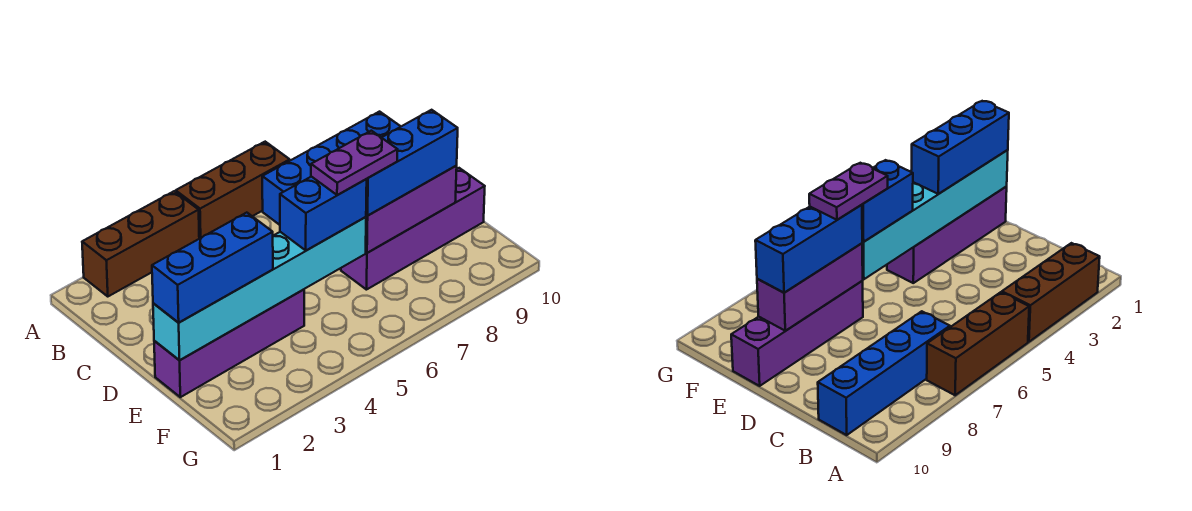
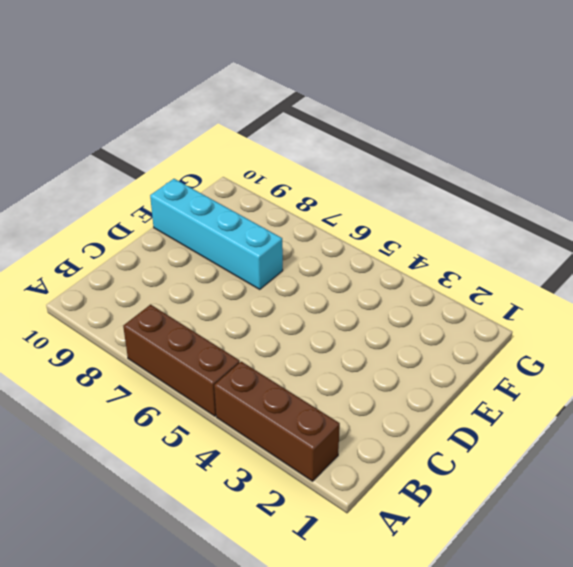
cyan 1x4 brick [150,179,283,289] -> purple 1x4 brick [341,168,485,290]
none -> blue 1x4 brick [262,112,401,225]
none -> purple 1x4 brick [154,290,304,397]

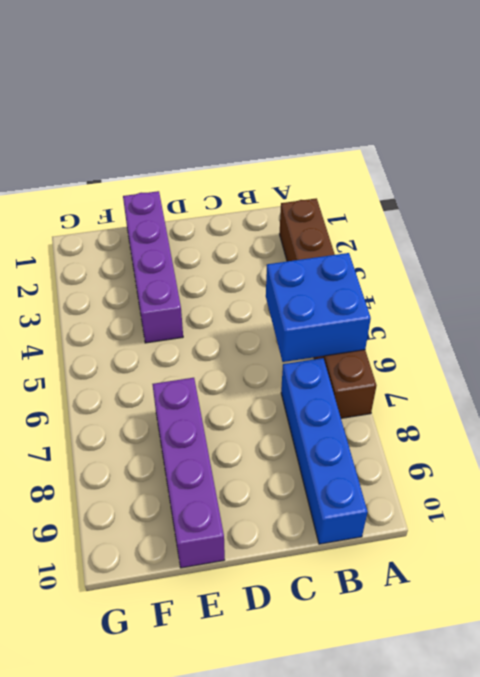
blue 2x2 brick [266,253,371,362] -> none
none -> cyan 1x6 brick [153,217,366,360]
none -> purple 1x3 brick [366,166,457,253]

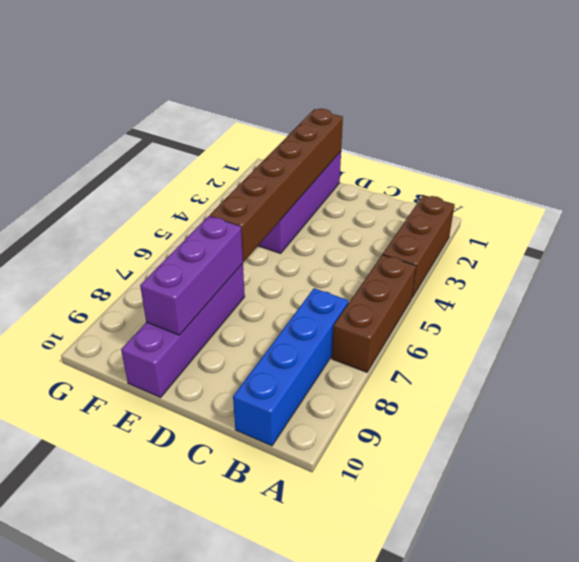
brown 1x6 brick [210,109,343,262] -> cyan 1x6 brick [153,217,366,360]
none -> blue 1x3 brick [152,213,273,322]
none -> blue 1x2 brick [280,177,367,251]

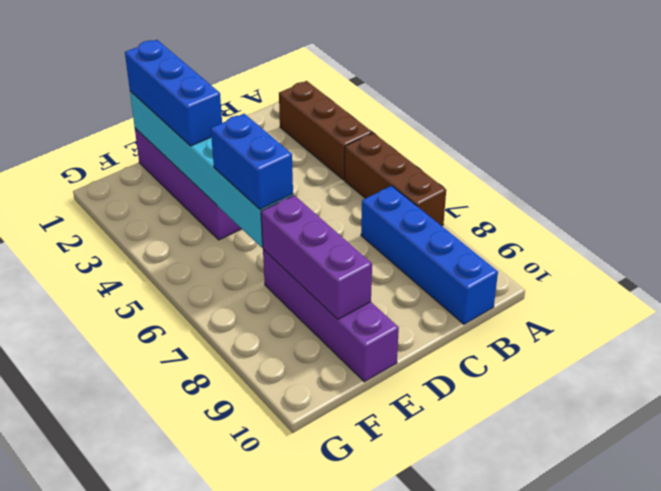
none -> blue 1x3 brick [366,110,458,216]
none -> purple 1x2 plate [311,131,398,195]

